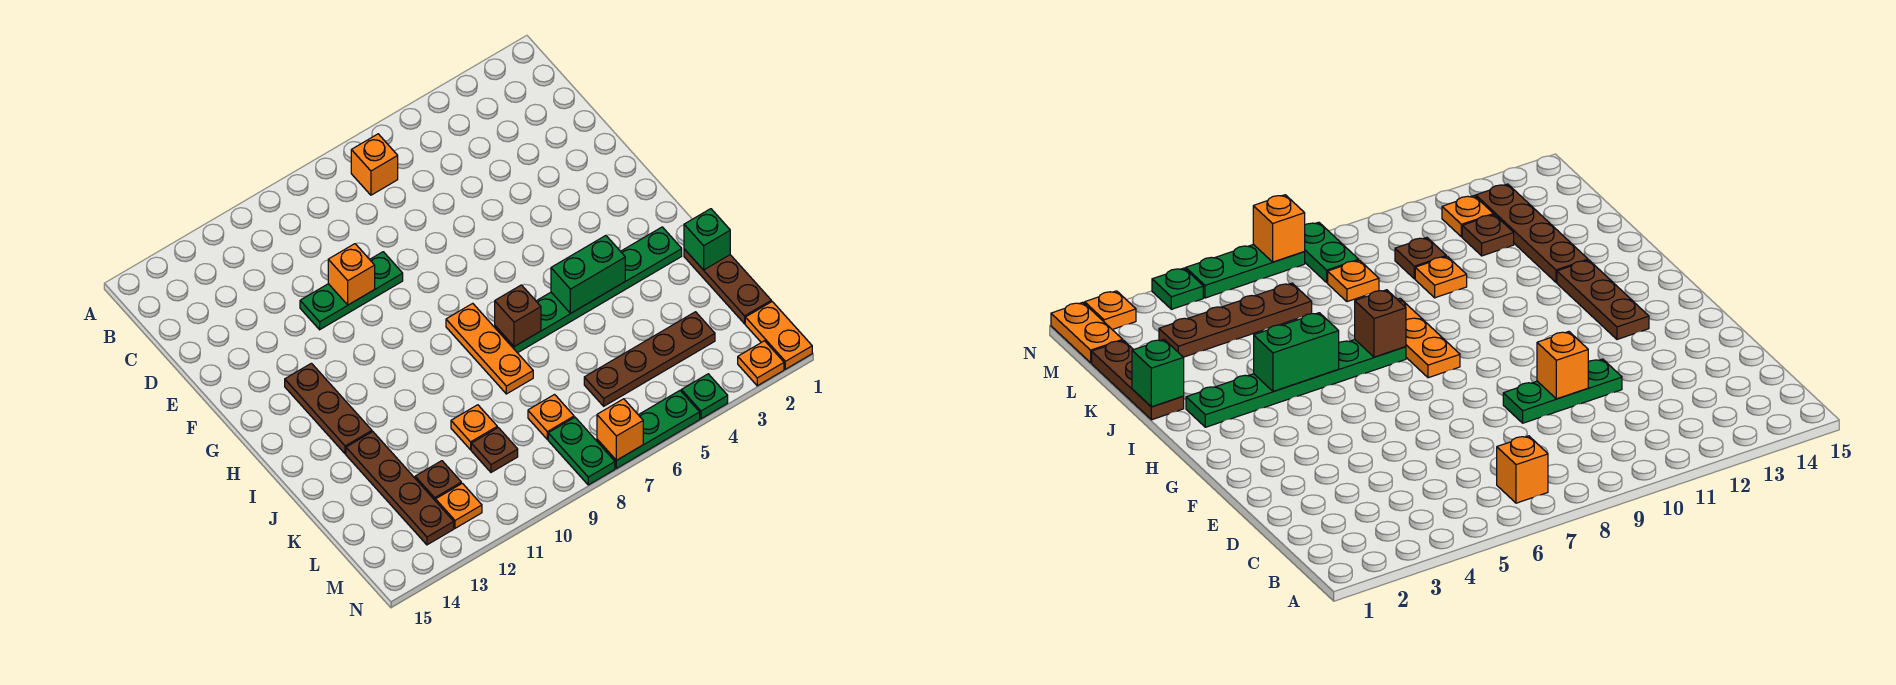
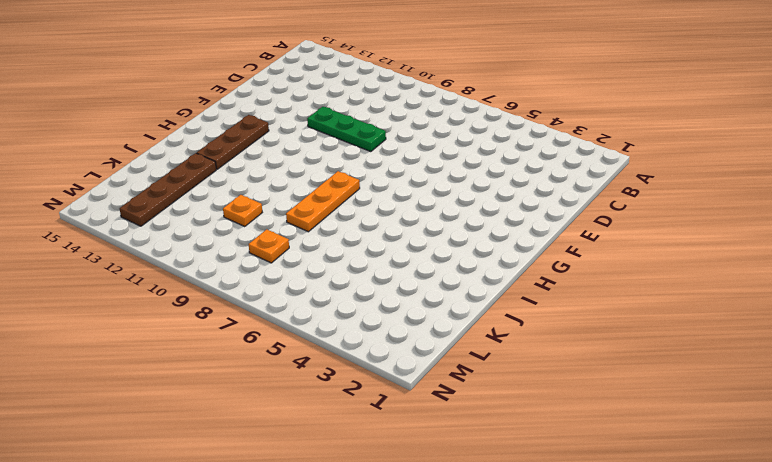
none -> orange 1x1 brick [351,134,398,195]
none -> green 1x6 plate [495,227,682,353]
none -> brown 1x3 plate [684,249,771,324]

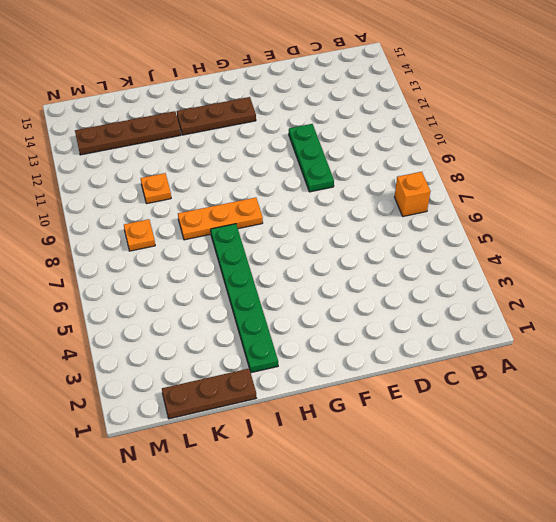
none -> brown 1x4 plate [584,312,715,406]
none -> brown 1x1 plate [471,428,518,472]
none -> brown 1x1 plate [415,461,461,501]

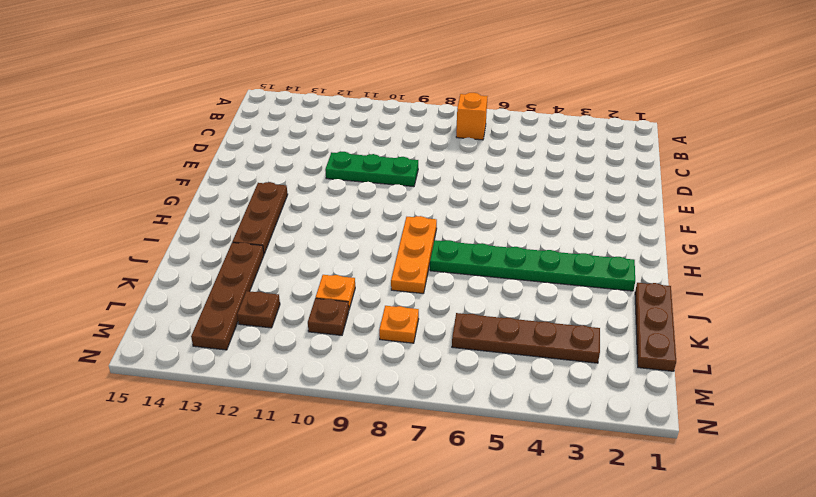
none -> orange 1x2 plate [745,302,812,369]
none -> green 1x2 plate [548,417,615,485]
none -> orange 1x1 plate [436,483,482,528]

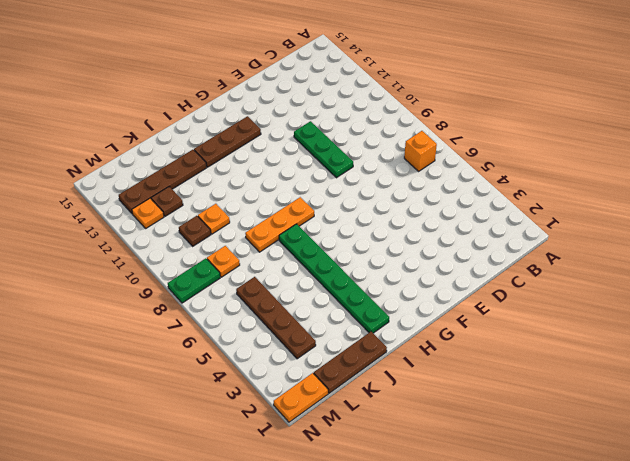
none -> orange 1x1 plate [738,341,784,386]
none -> green 1x1 plate [681,374,728,419]
none -> green 1x3 plate [597,391,700,468]

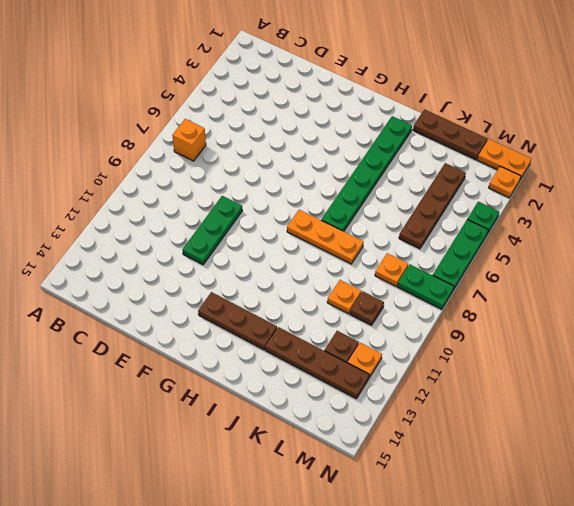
none -> orange 1x1 brick [328,244,375,305]
none -> green 1x2 brick [551,236,625,314]
none -> brown 1x1 brick [495,285,541,347]

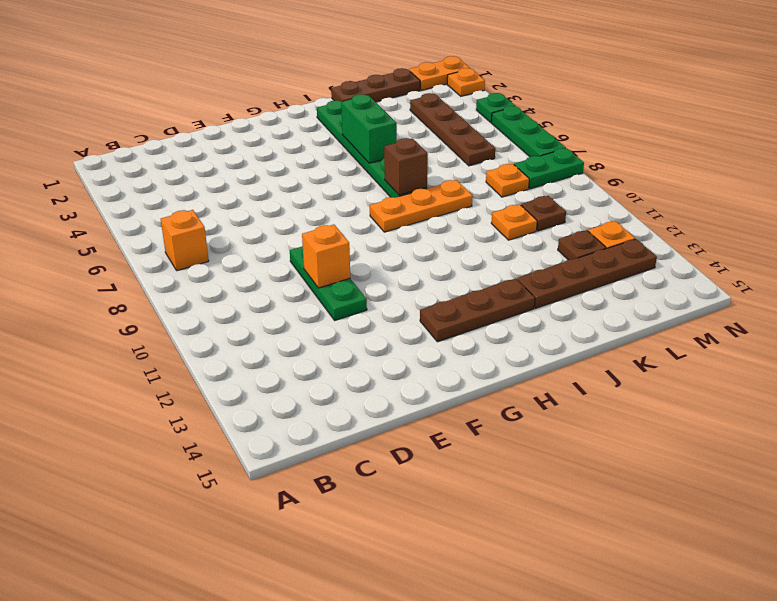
none -> green 1x1 brick [684,209,730,270]
none -> orange 1x1 brick [597,399,643,460]

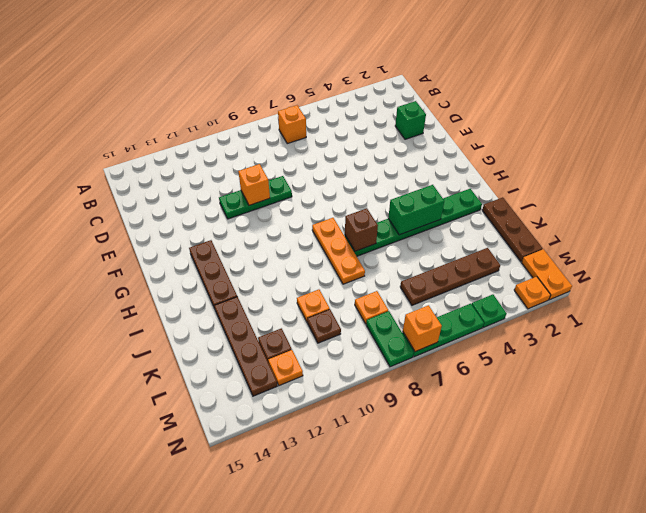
green 1x1 brick [395,101,426,139] -> green 1x1 brick moved to [684,209,730,270]

